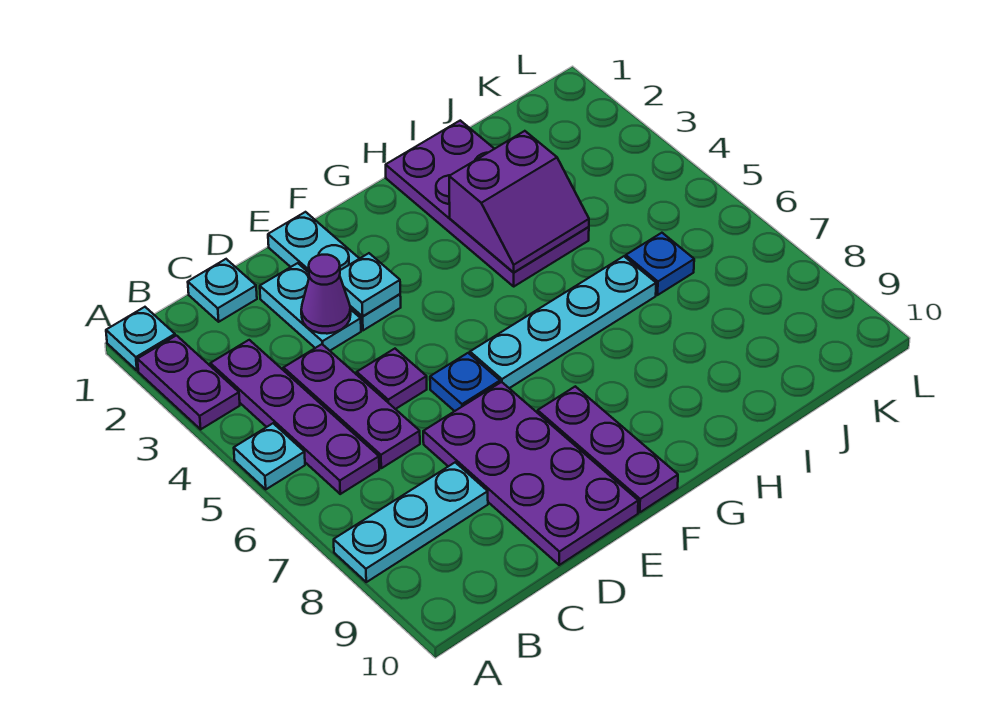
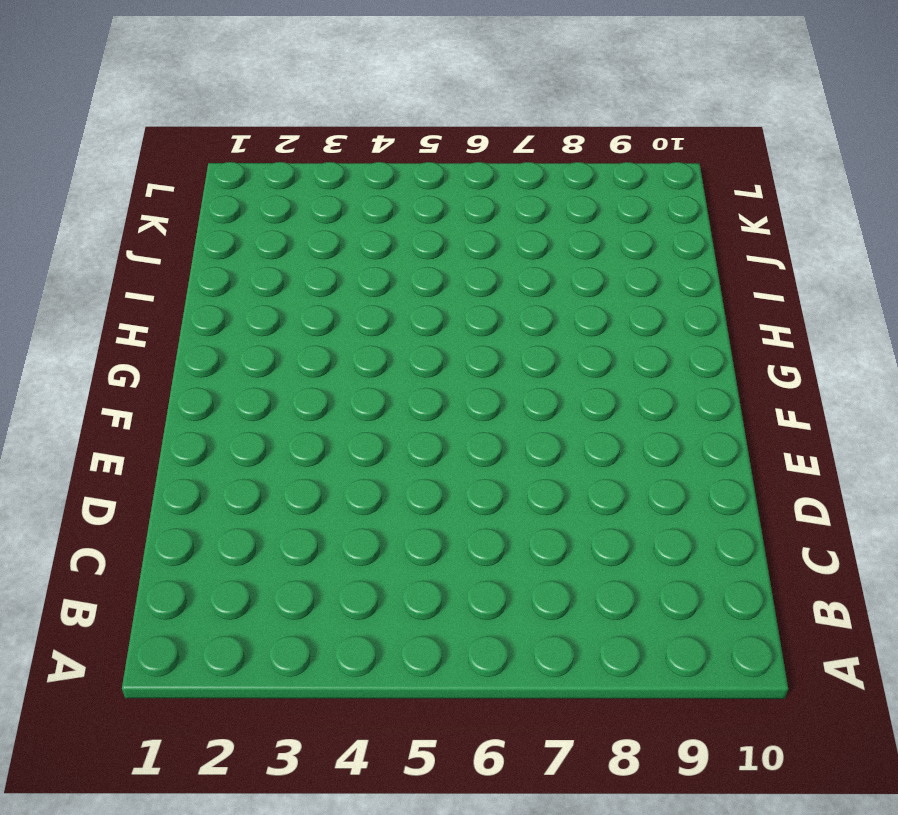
none -> cyan 1x1 plate [106,307,175,371]
none -> purple 1x2 plate [137,336,240,429]
none -> cyan 1x1 plate [234,423,305,489]

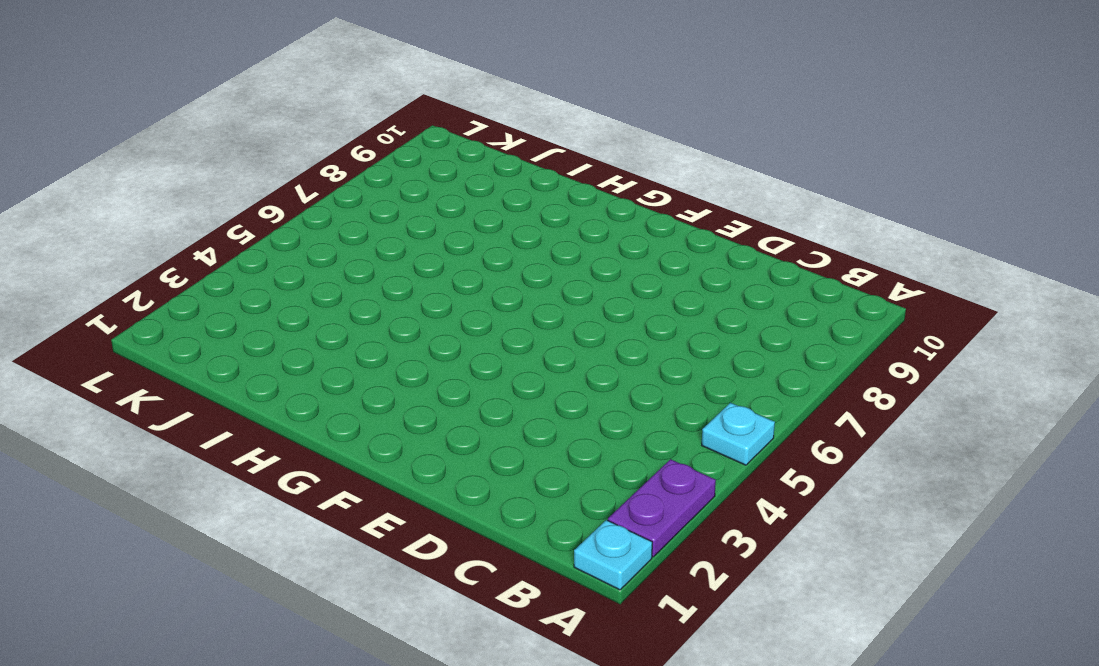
none -> cyan 1x3 plate [334,462,488,582]
none -> purple 1x4 plate [210,340,379,494]
none -> cyan 1x1 plate [188,259,257,322]

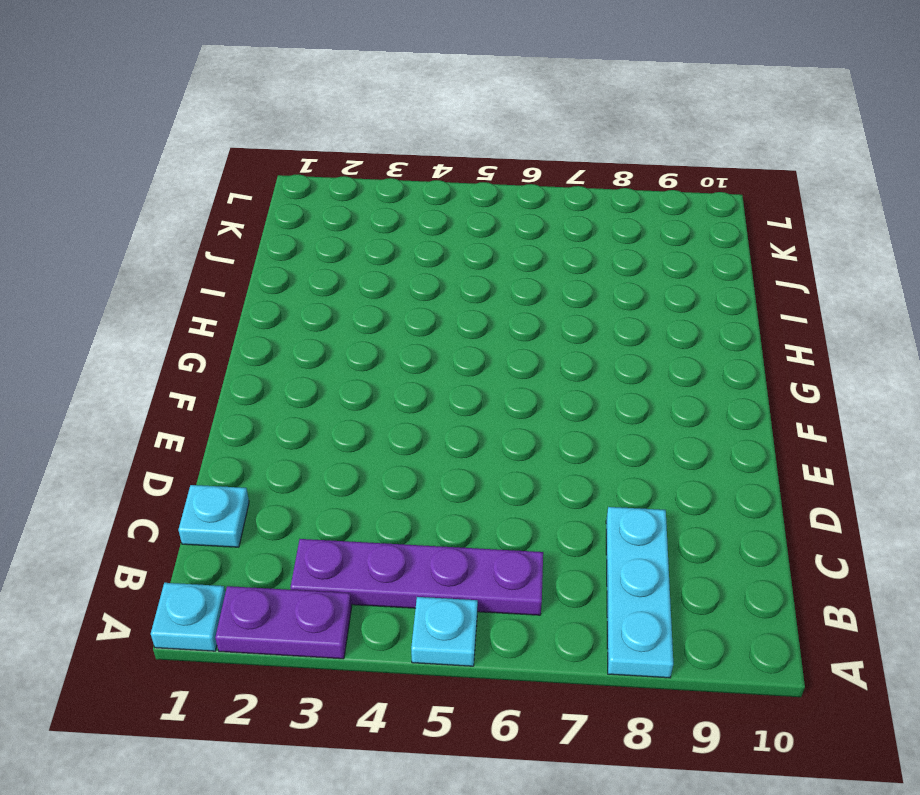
none -> purple 1x3 plate [284,344,420,468]
none -> cyan 1x2 plate [260,263,361,351]
none -> purple 1x1 plate [357,349,427,409]

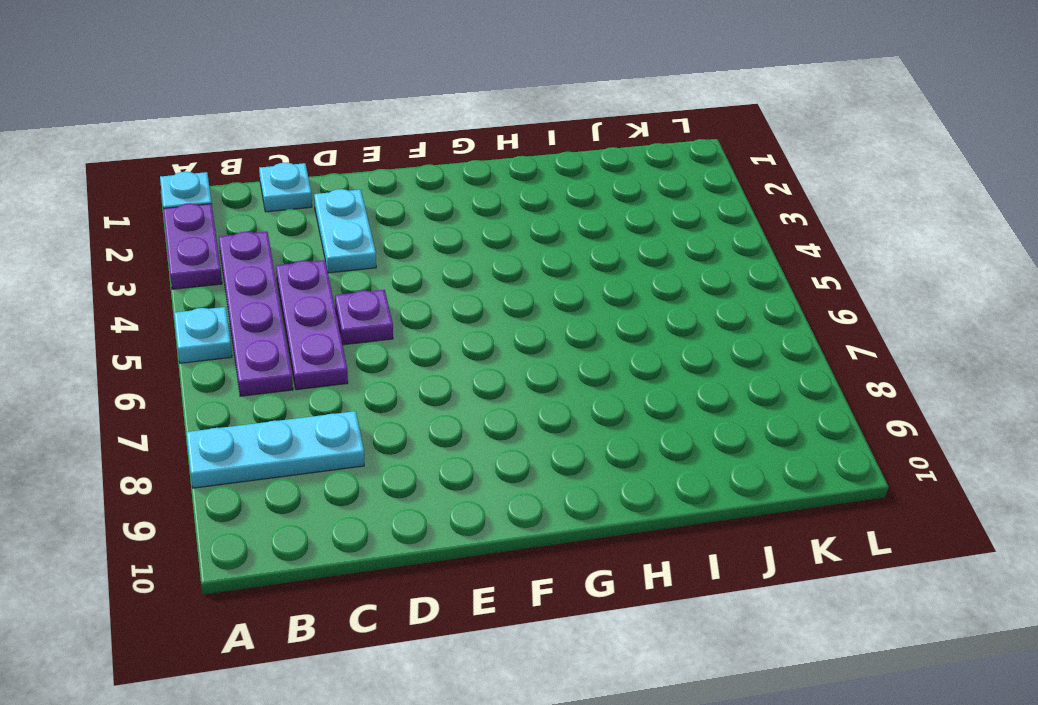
none -> purple 2x4 plate [423,382,638,565]
none -> cyan 1x3 plate [268,212,401,330]
none -> blue 1x1 plate [430,353,500,411]

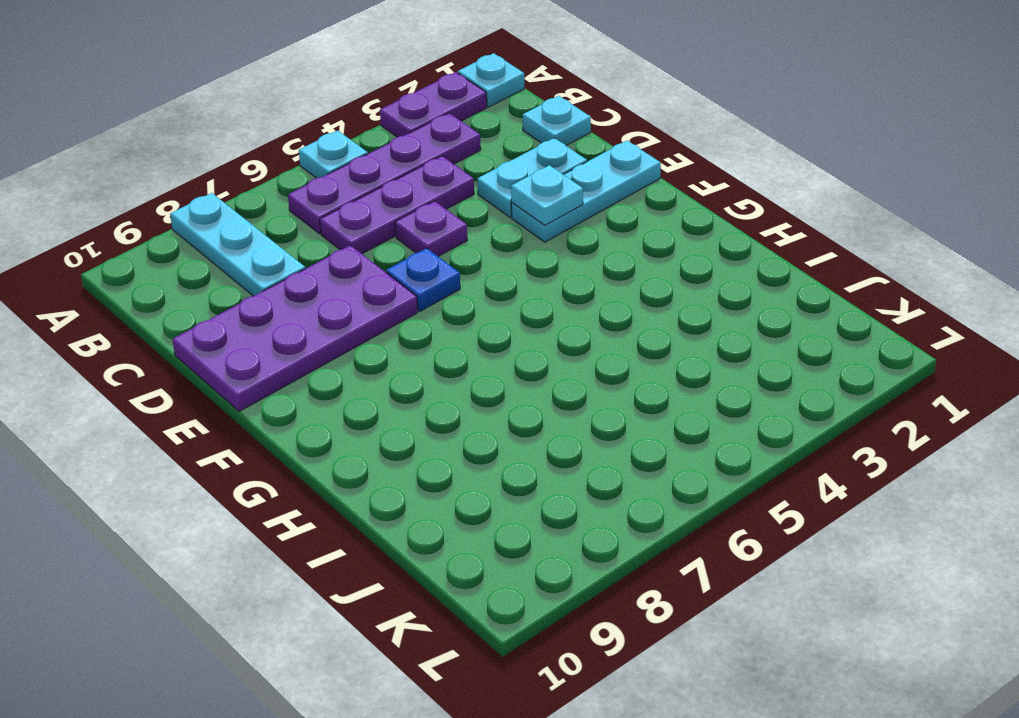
none -> cyan 1x4 plate [470,256,656,388]
none -> purple 1x3 plate [538,386,678,512]
none -> purple 2x4 plate [386,121,589,286]

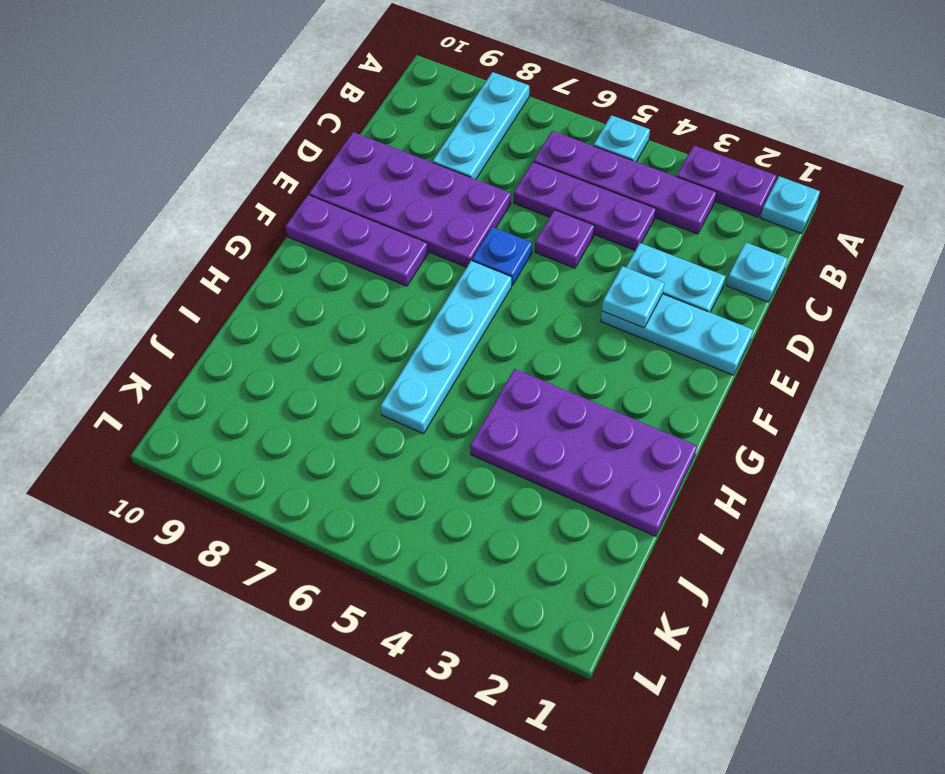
none -> blue 1x1 plate [626,233,694,295]
none -> purple 1x1 cone [301,255,351,334]
none -> purple 2x2 slope [449,131,589,273]

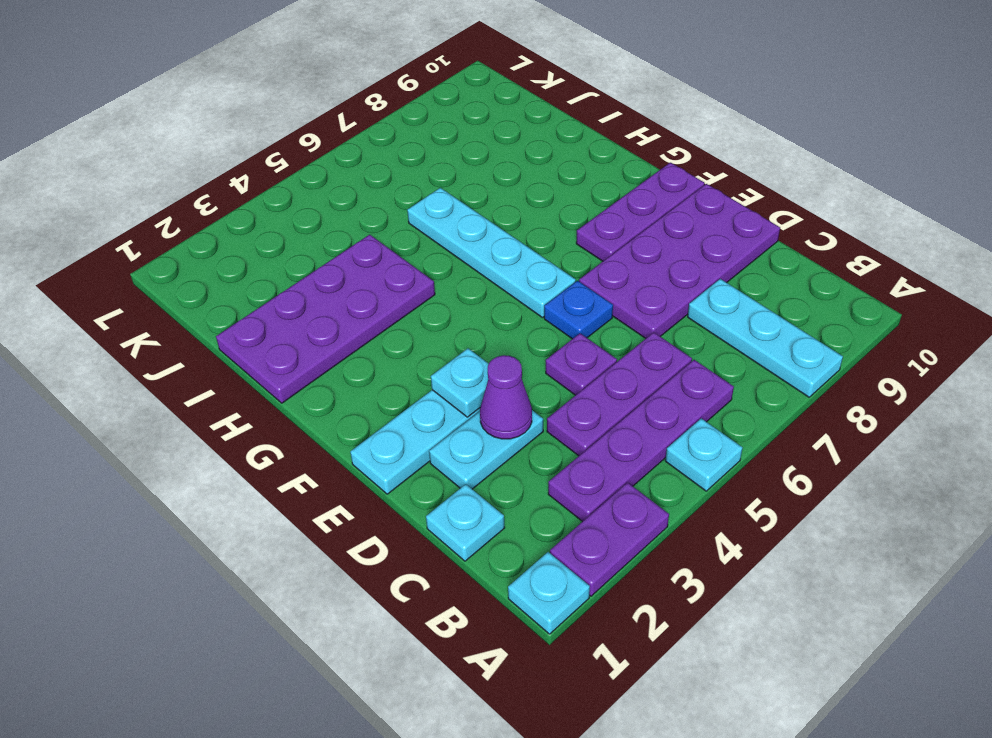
none -> blue 1x1 plate [626,233,694,295]
none -> purple 2x2 slope [449,131,589,273]

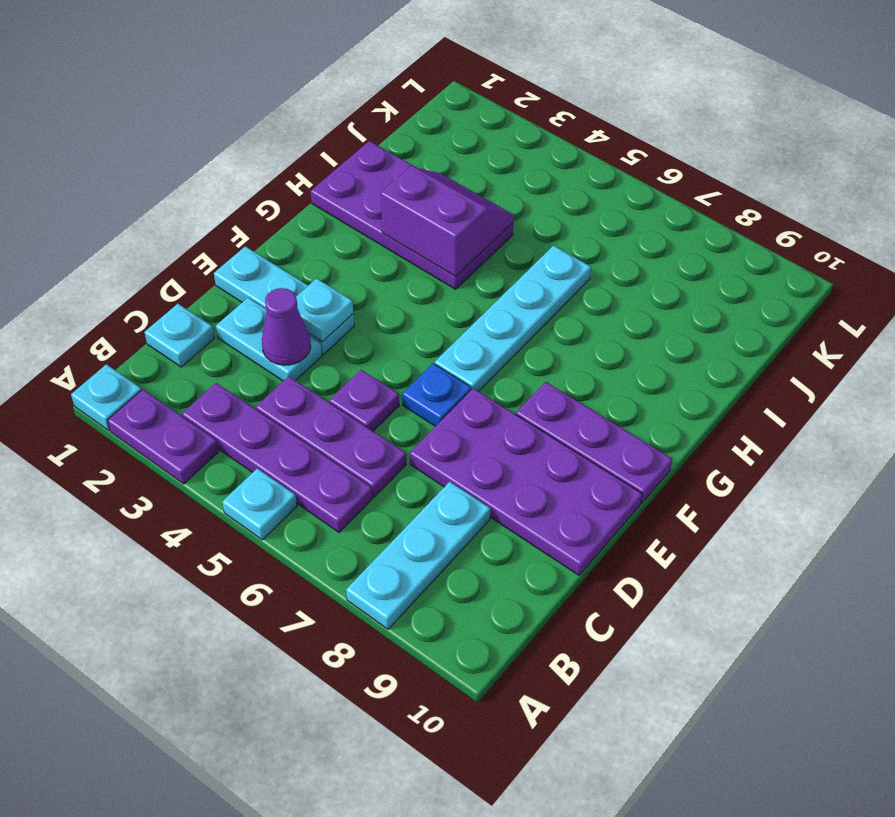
purple 2x2 slope [381,166,514,276] -> purple 2x2 slope turned to [449,131,589,273]
none -> blue 1x1 plate [626,233,694,295]

